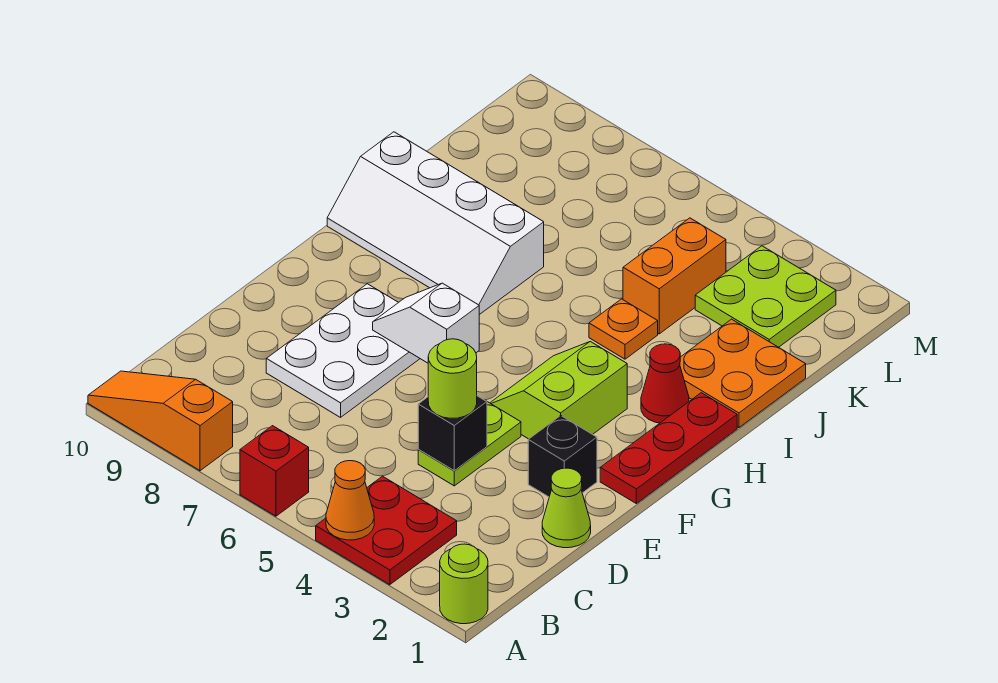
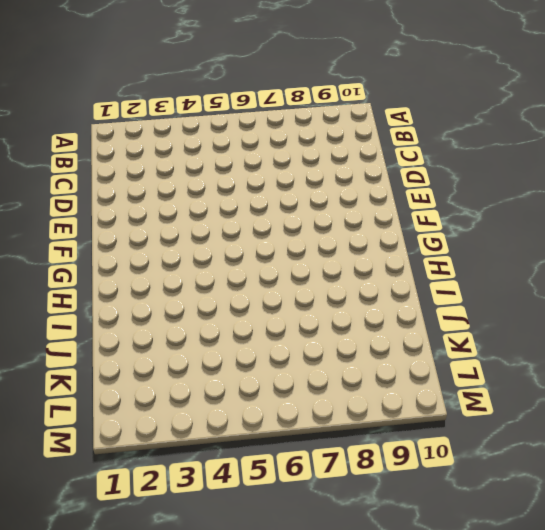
none -> lime 1x1 round brick [440,544,488,624]
none -> red 2x2 plate [316,476,457,585]
none -> red 1x1 brick [240,426,309,516]

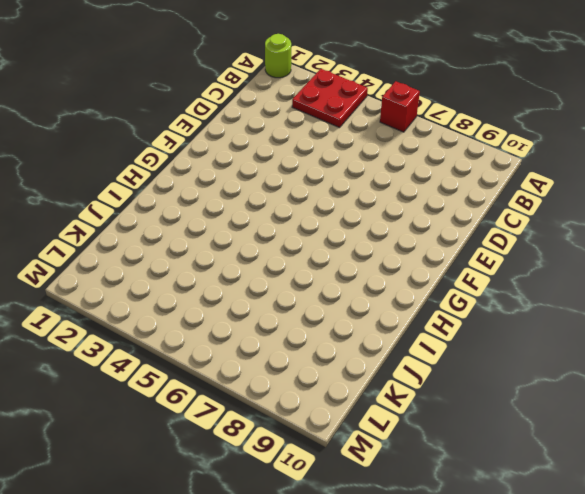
none -> orange 1x3 slope [88,371,233,471]
none -> lime 1x1 cone [542,468,591,548]
none -> lime 1x2 plate [418,402,521,486]

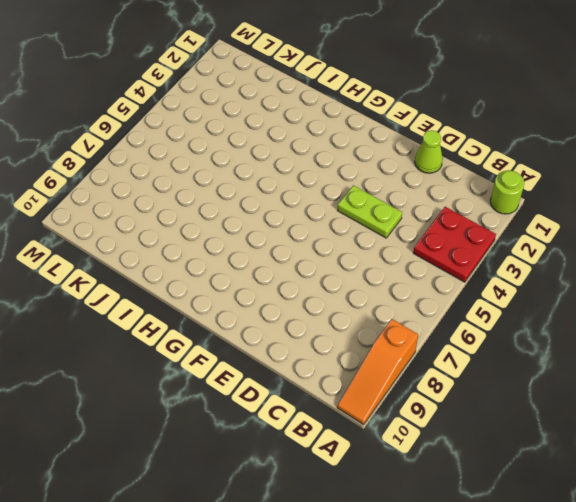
none -> red 1x1 brick [240,426,309,516]
none -> white 2x3 plate [266,284,420,417]
none -> black 1x1 brick [528,416,597,497]

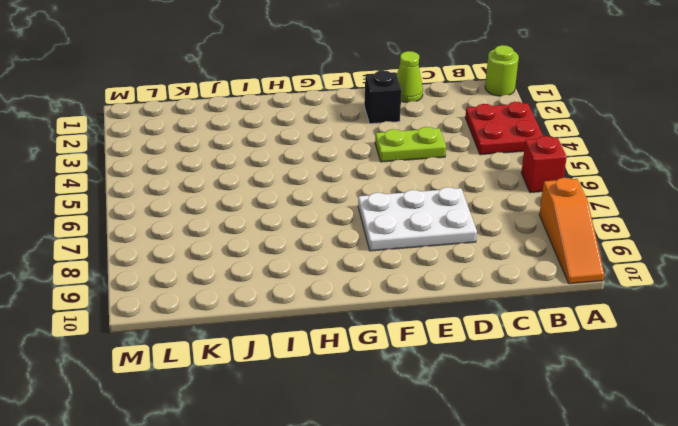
none -> red 1x3 plate [600,393,737,504]
none -> lime 2x2 slope [490,342,627,439]
none -> red 1x1 cone [641,344,689,423]

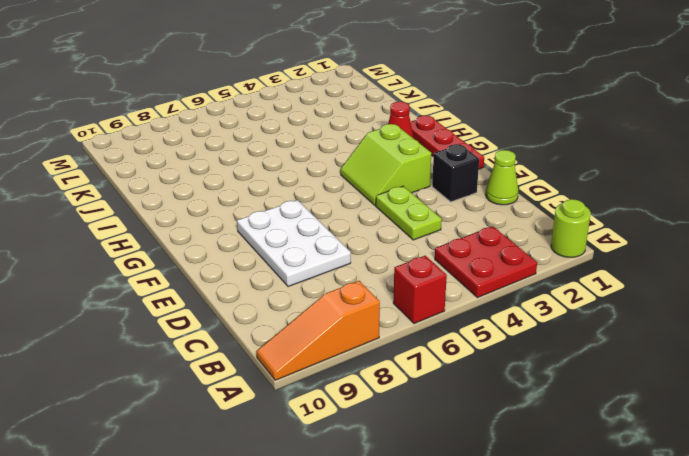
none -> white 2x4 slope [327,132,544,315]
none -> orange 2x2 plate [680,319,806,428]
none -> orange 1x1 plate [589,299,658,359]

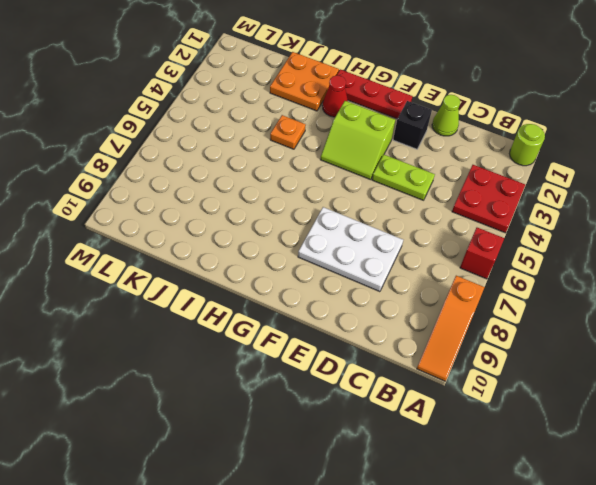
none -> white 2x4 slope [327,132,544,315]
none -> orange 1x2 brick [623,218,726,334]
none -> lime 2x2 plate [695,246,836,347]

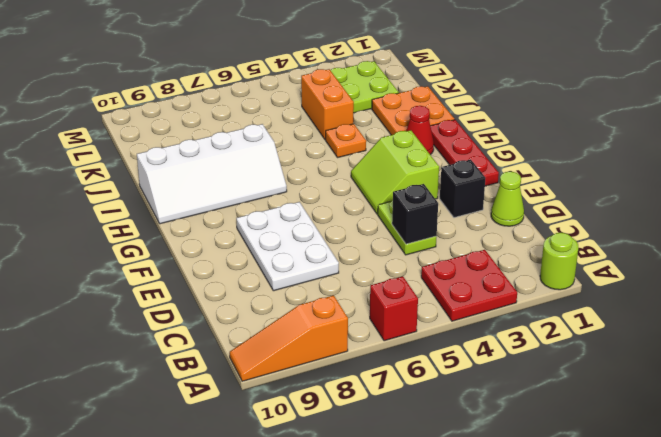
none -> orange 1x1 cone [326,461,374,540]
none -> white 1x2 slope [373,283,479,363]
none -> lime 1x1 round brick [428,339,477,418]

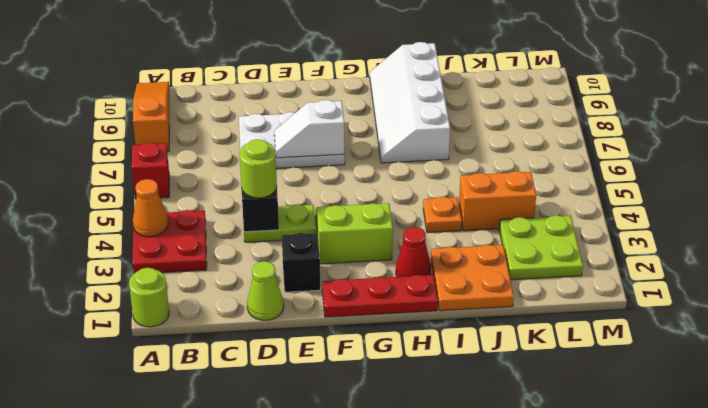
white 1x2 slope [274,100,344,158] -> white 1x2 slope turned to [373,283,479,363]

